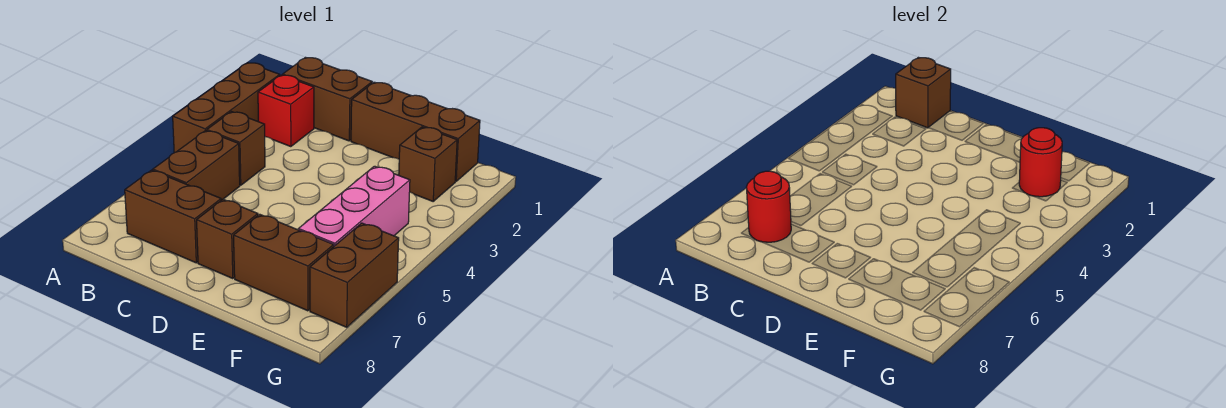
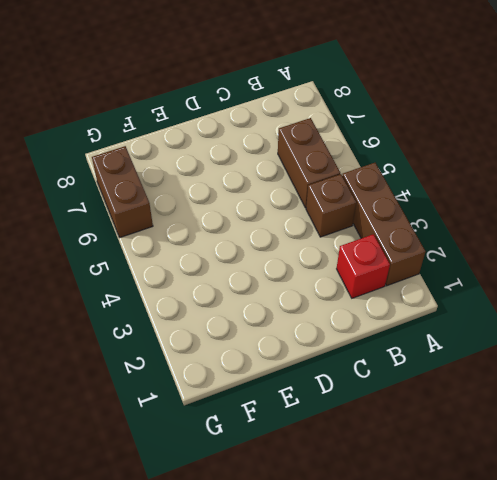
none -> brown 1x2 brick [283,58,372,141]
none -> brown 1x2 brick [125,170,221,263]
none -> brown 1x3 brick [351,82,480,181]

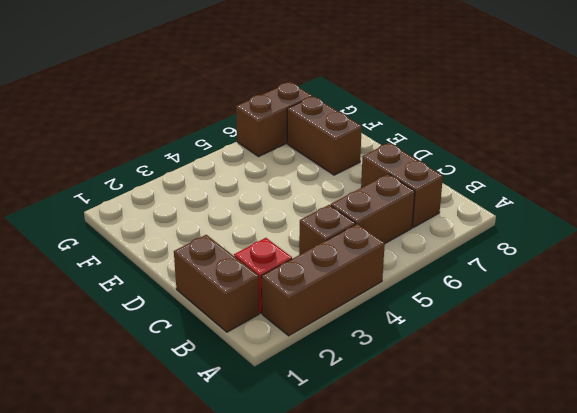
none -> brown 1x3 brick [351,82,480,181]
none -> brown 1x1 brick [197,199,258,279]
none -> brown 1x1 brick [399,127,457,201]

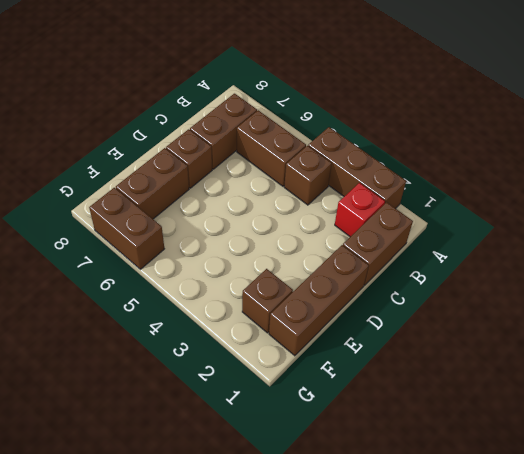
none -> pink 1x3 brick [299,166,410,246]
none -> brown 1x1 brick [896,58,951,128]
none -> red 1x1 round brick [746,171,791,242]

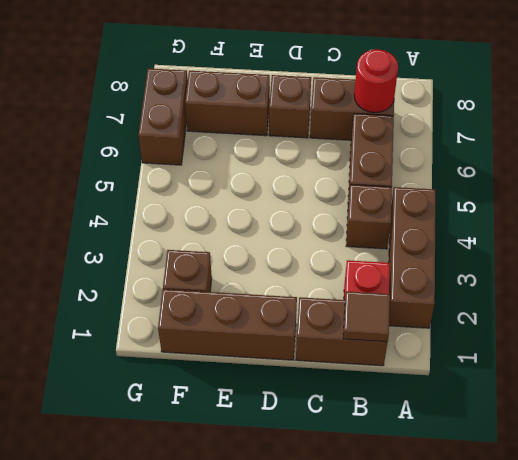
brown 1x1 tile [343,291,390,342] -> brown 1x1 brick [896,58,951,128]
none -> pink 1x3 brick [299,166,410,246]
none -> red 1x1 round brick [1019,128,1062,197]

